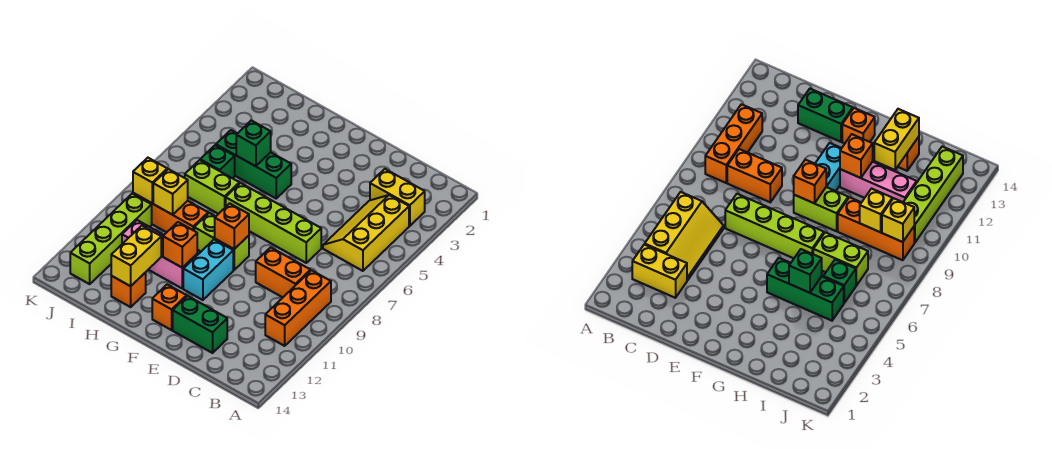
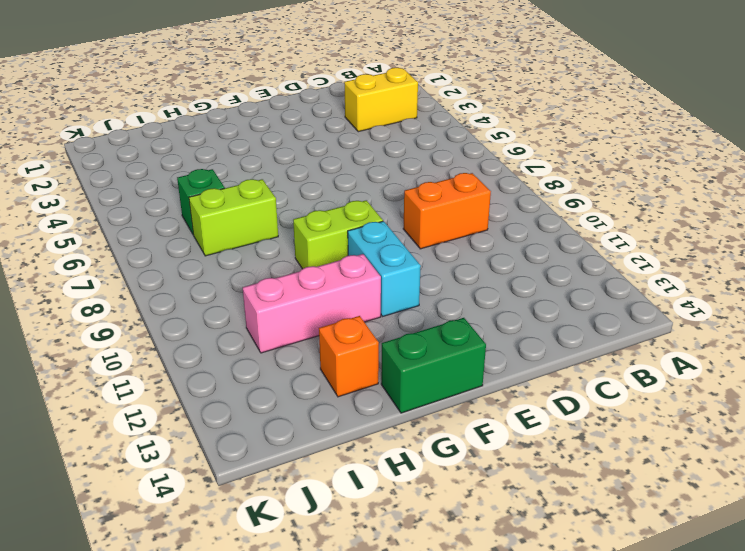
green 1x2 brick [381,318,486,413] -> green 1x2 brick moved to [173,296,227,353]
none -> yellow 2x3 slope [323,195,409,271]
none -> orange 1x3 brick [265,270,331,346]
none -> lime 1x4 brick [226,183,321,263]

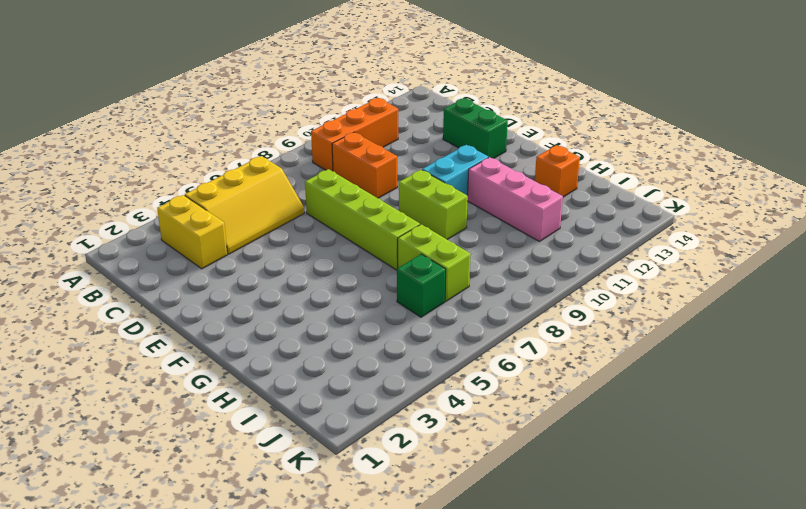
none -> orange 1x1 brick [152,285,187,330]
none -> green 1x3 brick [216,130,291,198]
none -> orange 1x3 brick [133,193,208,232]

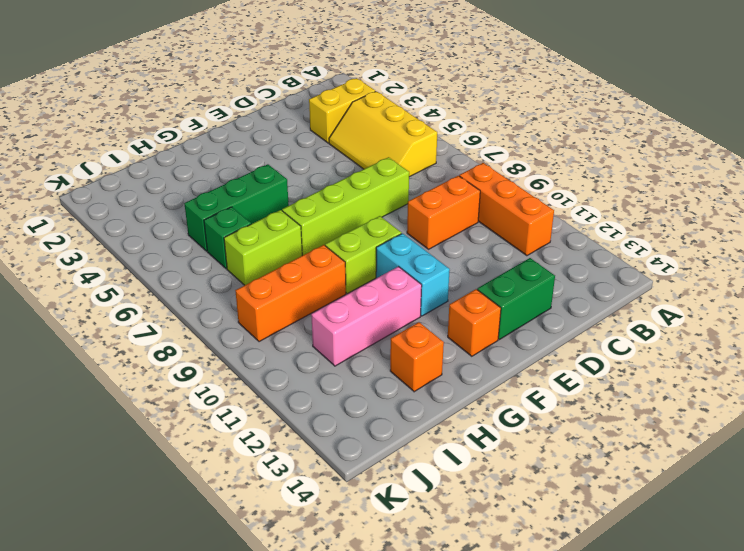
none -> lime 1x4 brick [70,194,152,284]
none -> orange 1x1 brick [215,203,249,249]
none -> orange 1x1 brick [163,222,197,268]

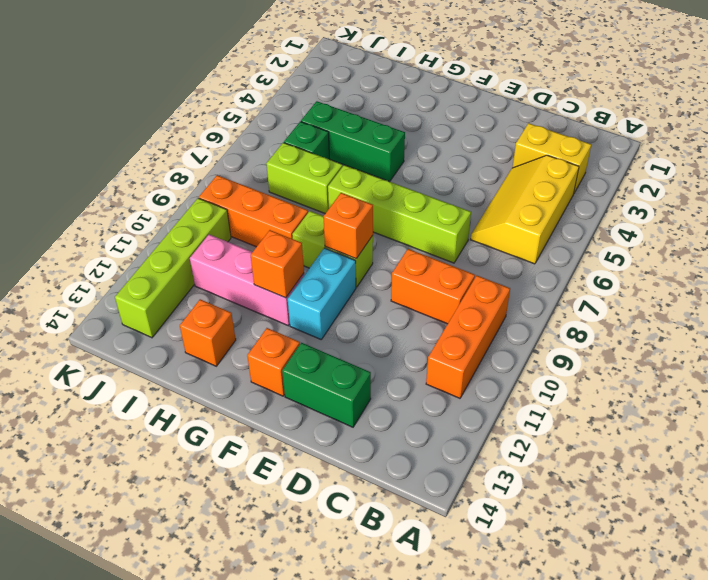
none -> green 1x1 brick [236,120,271,166]
none -> yellow 1x2 brick [111,226,161,286]
none -> yellow 1x1 brick [153,169,188,215]

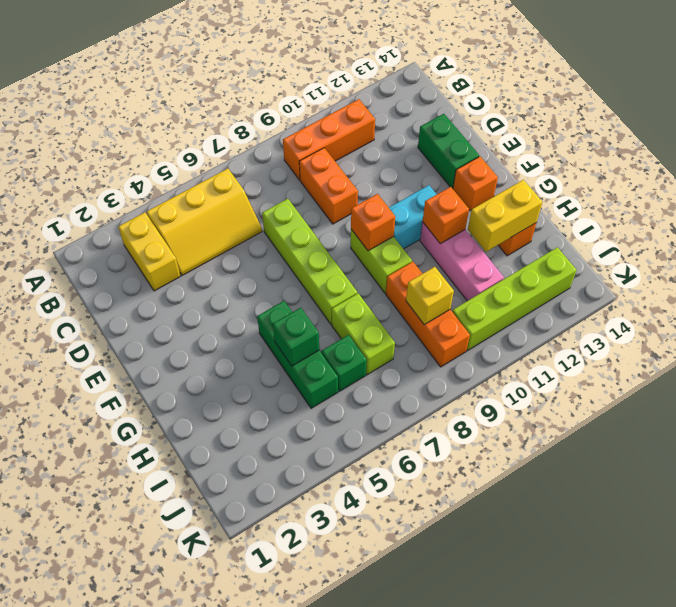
none -> yellow 1x1 brick [133,158,167,203]

